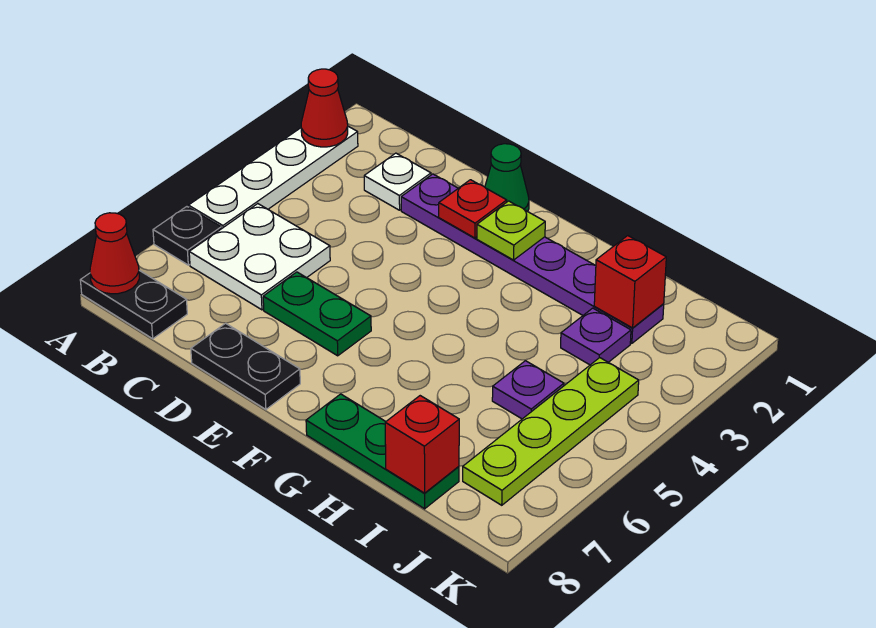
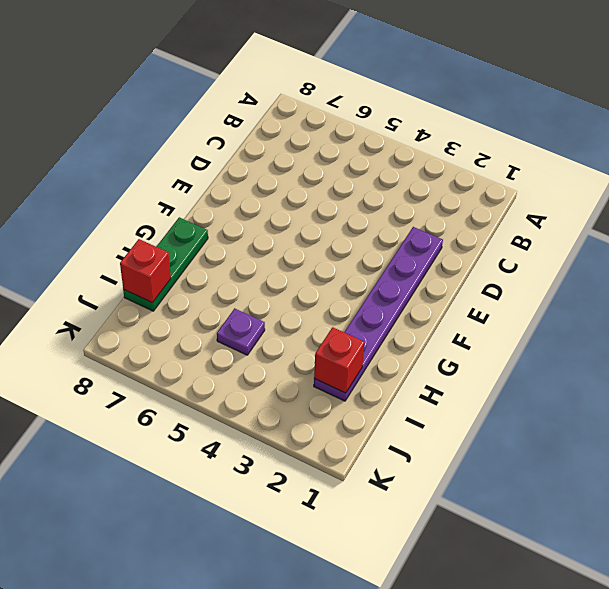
none -> white 1x4 plate [189,126,358,229]
none -> black 1x1 plate [153,207,221,265]
none -> black 1x2 plate [80,270,187,339]

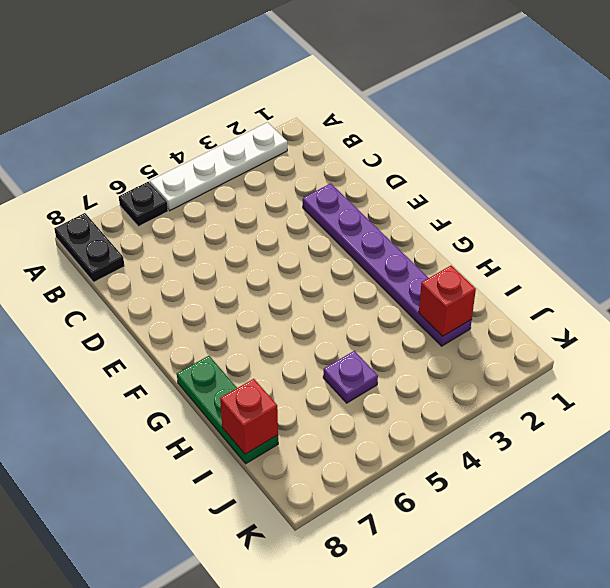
none -> white 2x2 plate [189,204,330,310]
none -> white 1x1 plate [364,153,431,210]
none -> green 1x2 plate [263,272,371,356]

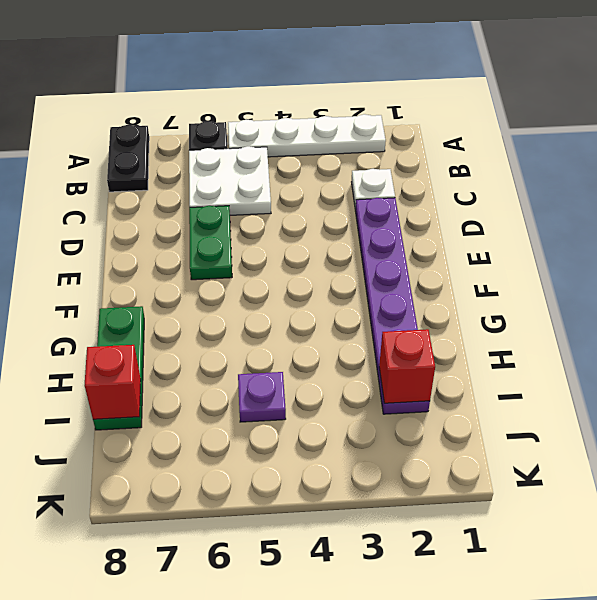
none -> black 1x2 plate [191,323,300,409]
none -> green 1x1 cone [485,144,529,212]
none -> purple 1x1 plate [561,308,631,365]

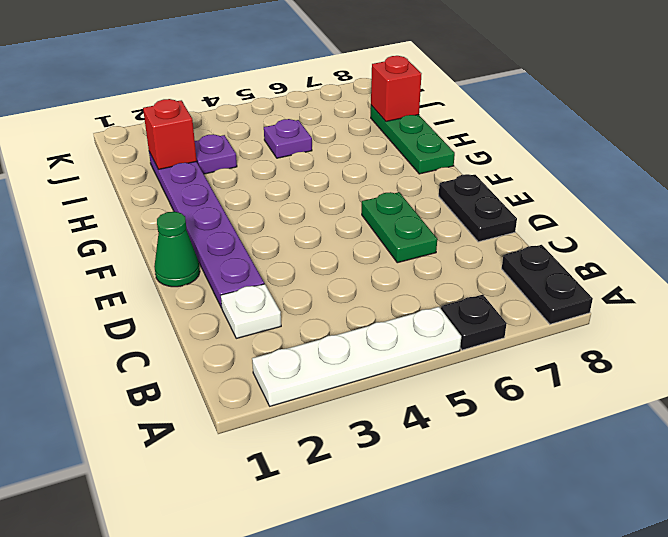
none -> white 2x2 plate [189,204,330,310]
none -> lime 1x4 plate [463,358,639,505]
none -> red 1x1 cone [301,69,348,147]

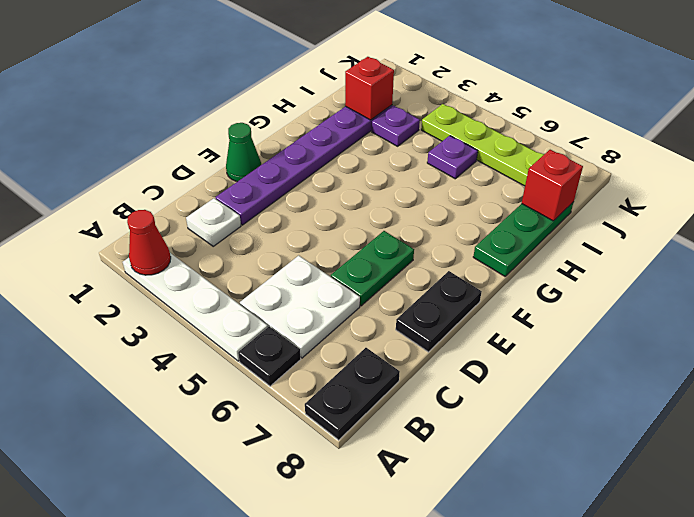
none -> red 1x1 cone [90,213,139,294]
none -> red 1x1 plate [439,180,507,238]
none -> lime 1x1 plate [477,201,545,260]

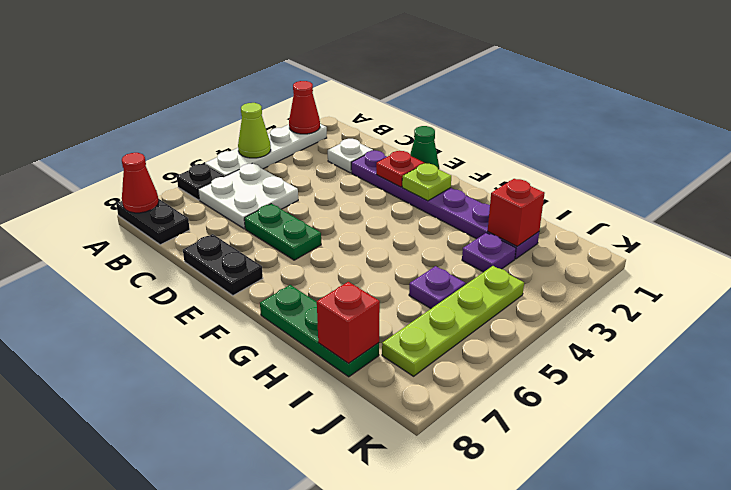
lime 1x1 cone [238,103,271,158] -> none

